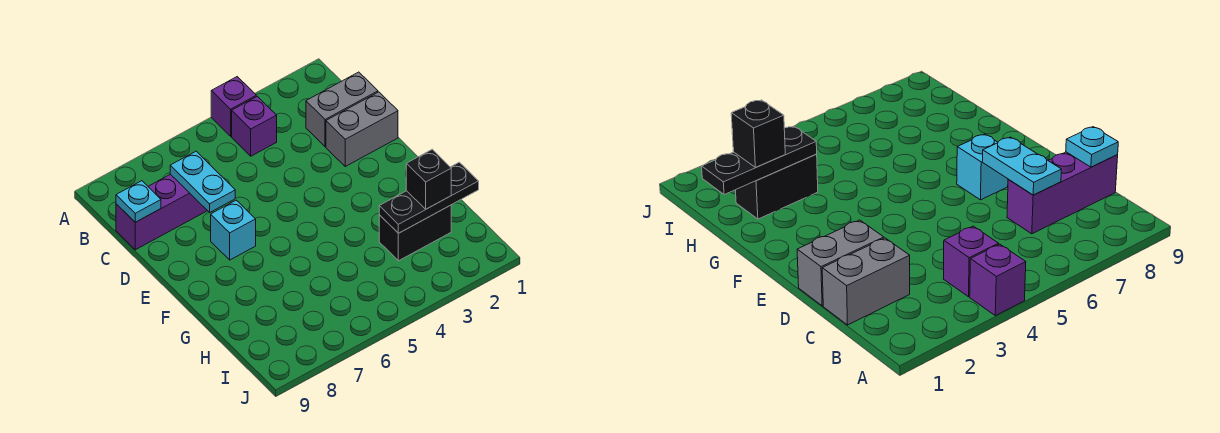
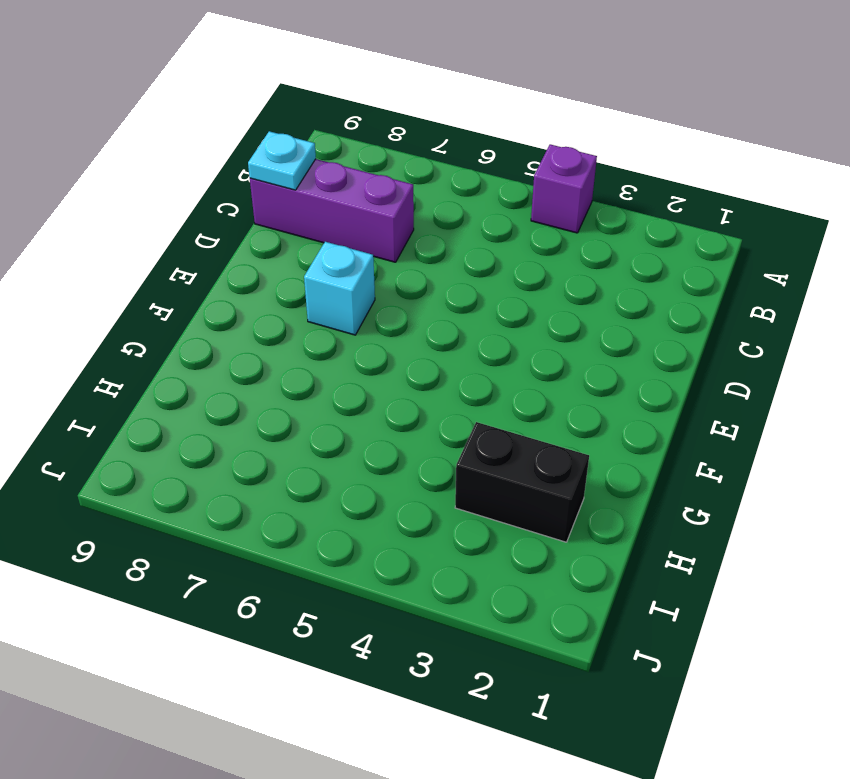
none -> purple 1x1 brick [232,96,277,156]
none -> grey 1x2 brick [306,72,378,147]

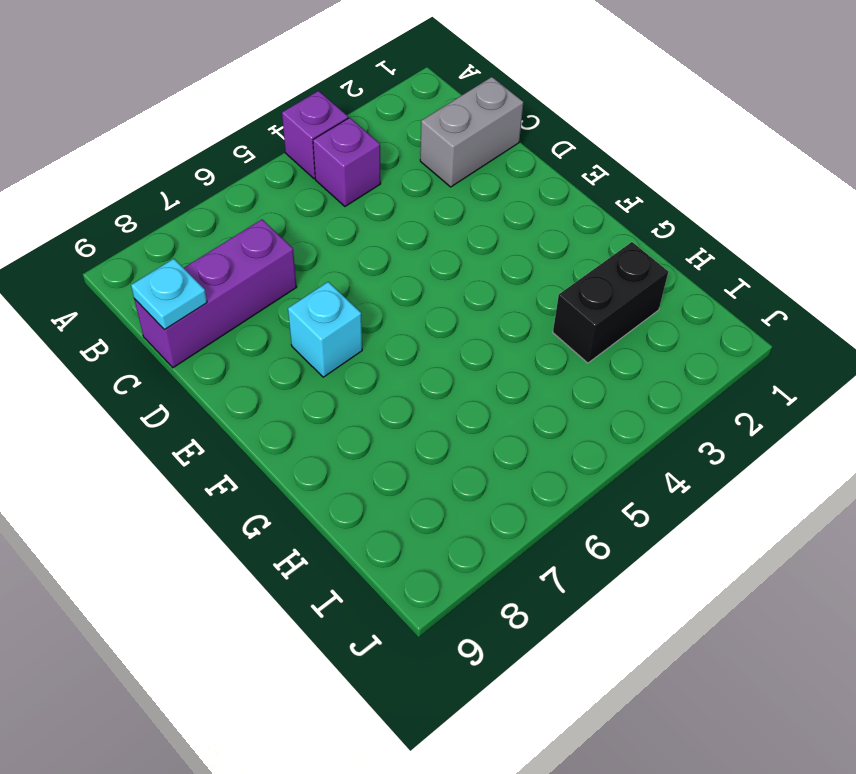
none -> grey 1x2 brick [326,92,398,166]
none -> cyan 1x2 plate [170,151,235,213]

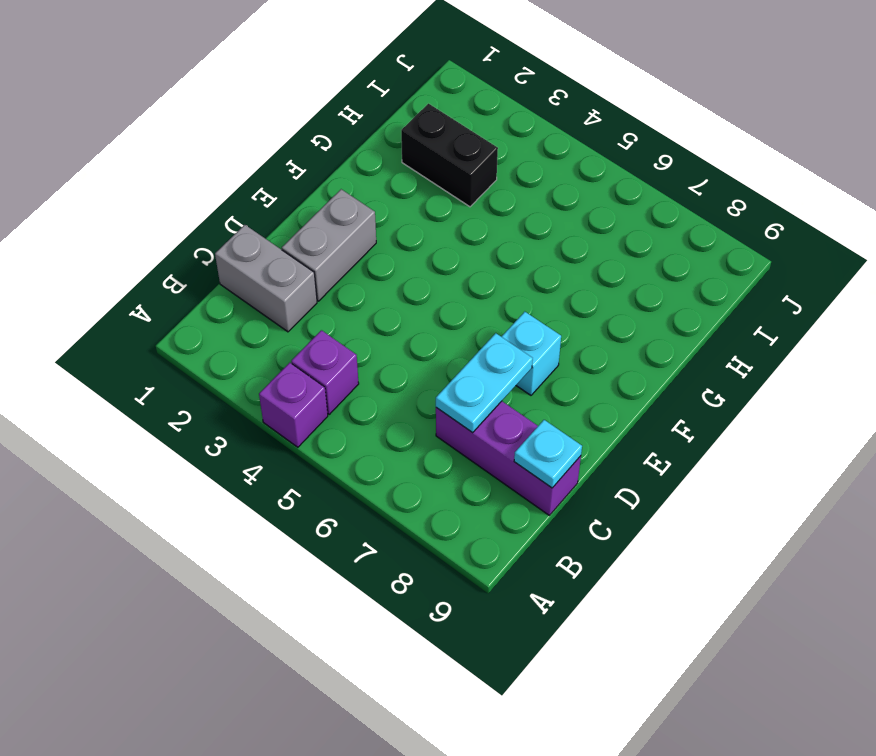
grey 1x2 brick [282,189,376,301] -> grey 1x2 brick turned to [326,92,398,166]
none -> black 1x3 plate [379,162,479,233]
none -> black 1x1 brick [406,149,451,209]

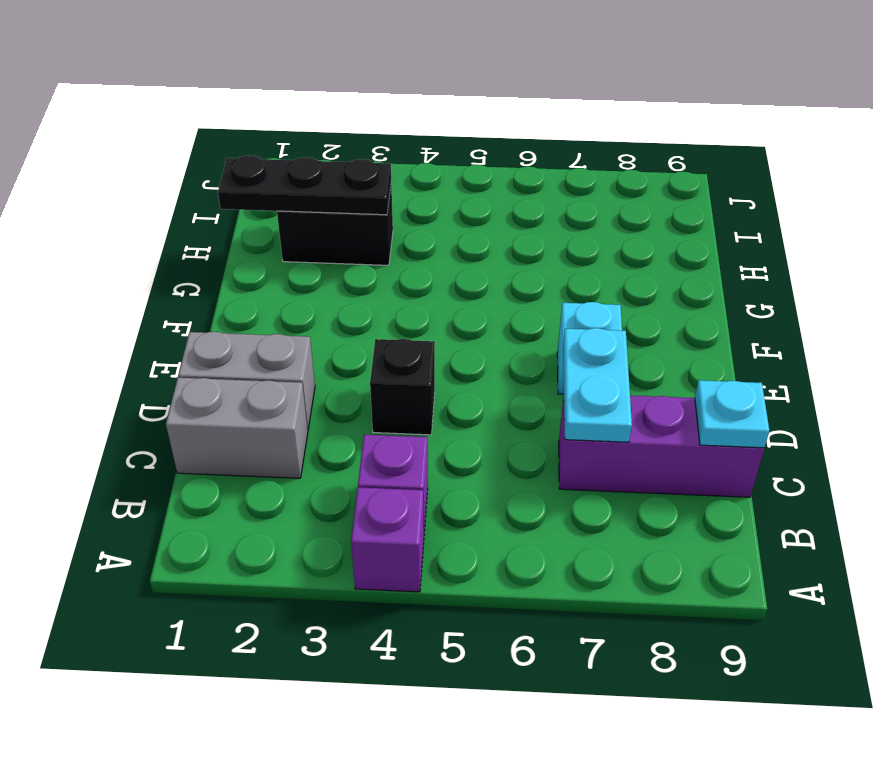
black 1x1 brick [370,339,435,435] -> black 1x1 brick moved to [406,149,451,209]

